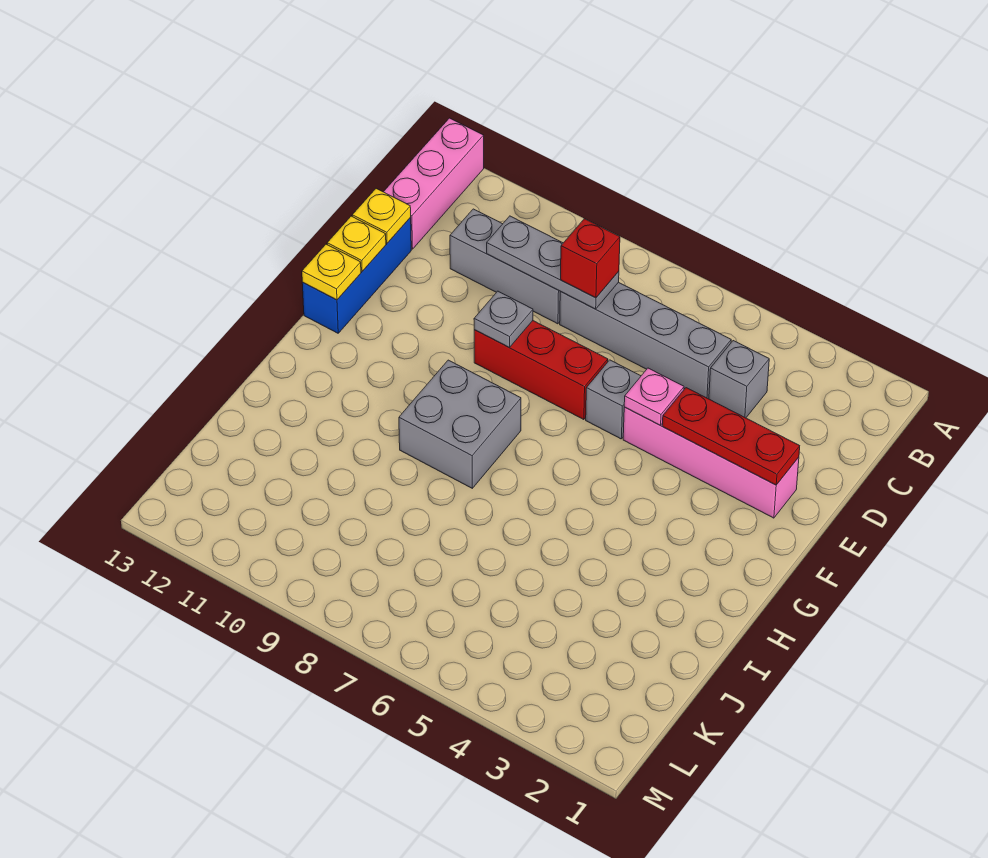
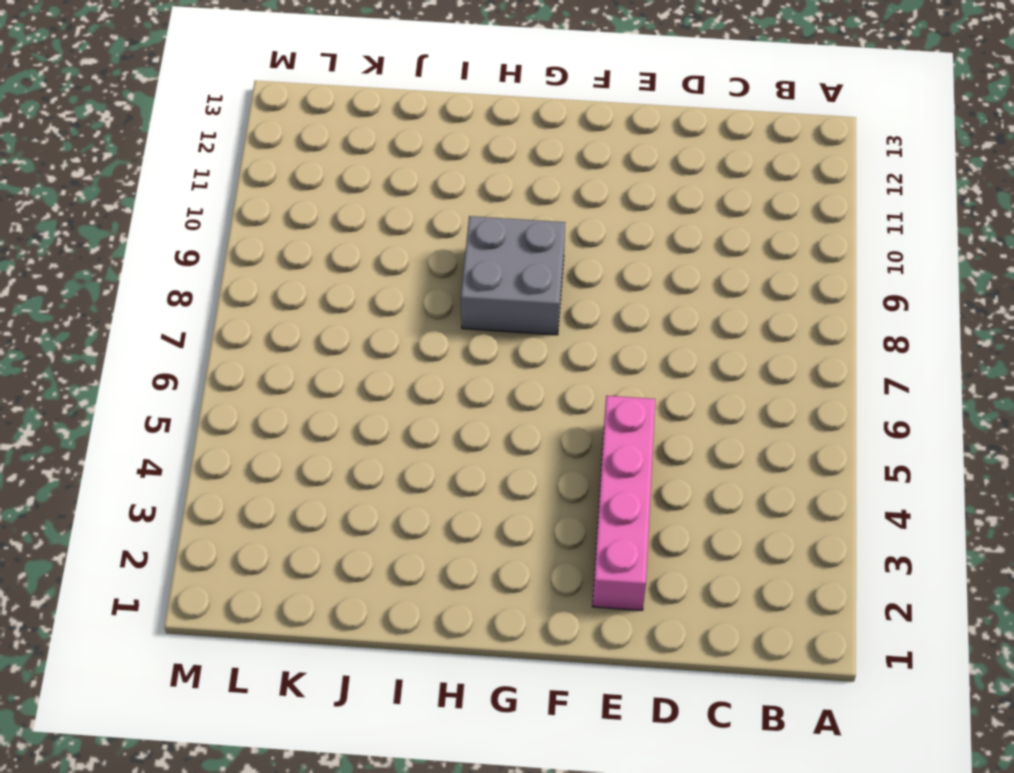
none -> pink 1x3 brick [384,118,484,249]
none -> grey 1x1 brick [709,341,769,418]
none -> grey 1x4 brick [560,282,731,398]

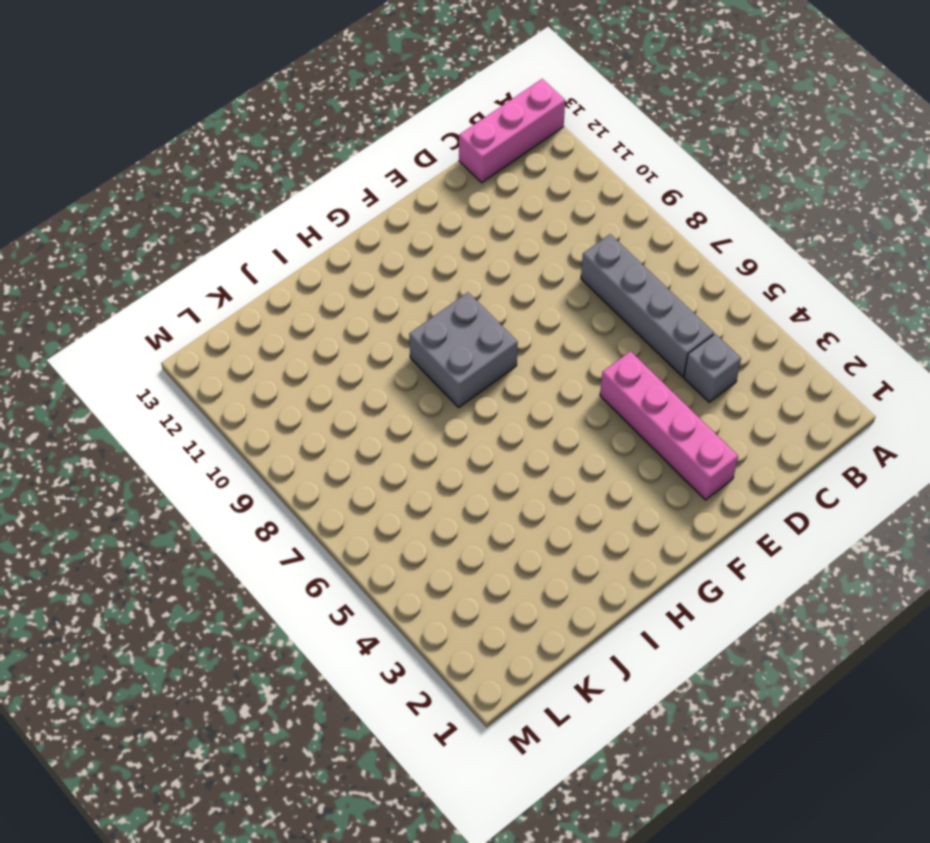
none -> grey 1x3 brick [450,209,561,324]
none -> blue 1x3 brick [302,218,411,333]
none -> grey 1x1 brick [586,360,641,439]

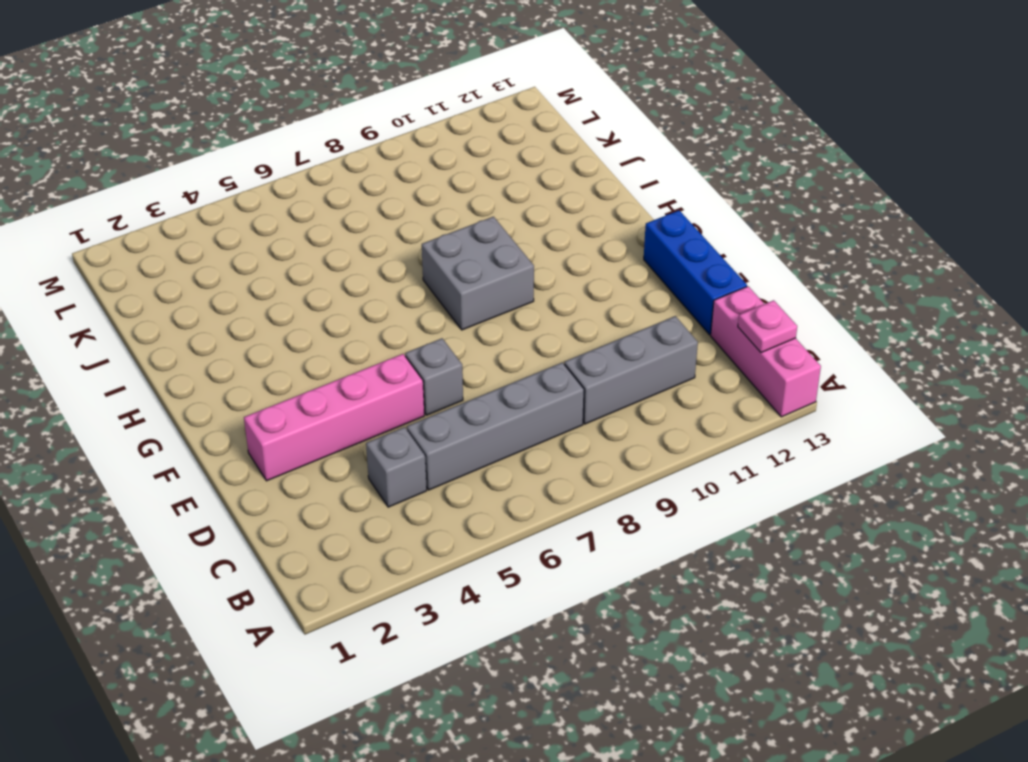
pink 1x1 plate [738,300,797,353] -> pink 1x1 plate moved to [624,368,684,425]
none -> red 1x3 brick [474,321,608,420]
none -> grey 1x3 plate [487,216,619,309]
none -> yellow 1x1 plate [352,189,411,243]

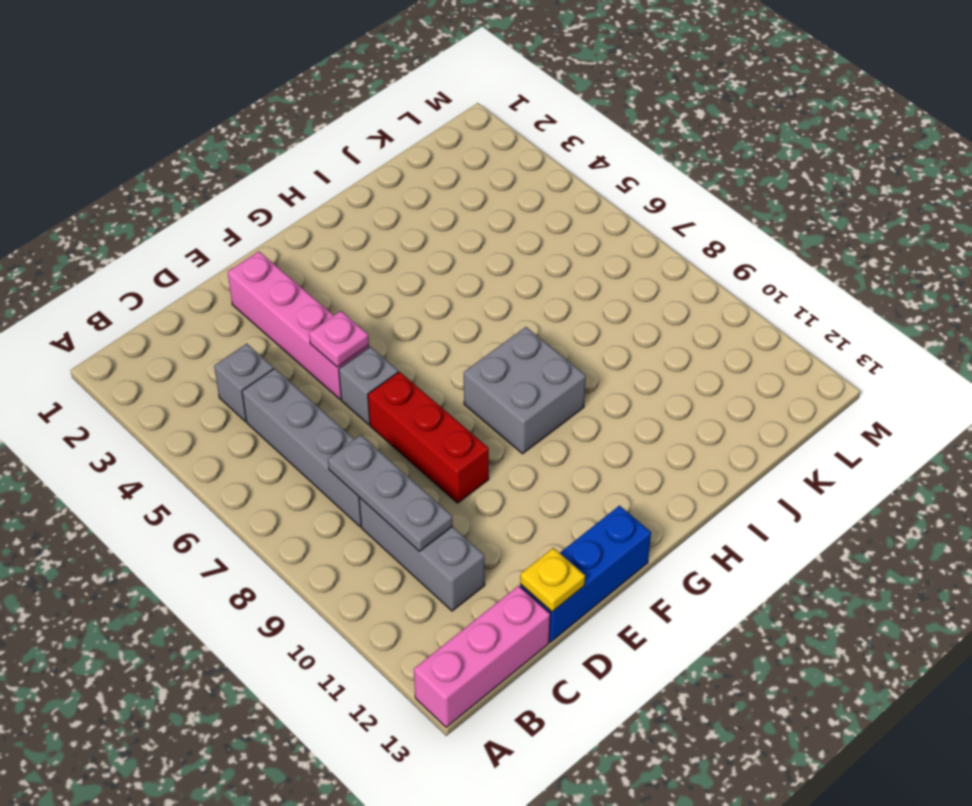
none -> red 1x3 plate [662,388,800,485]
none -> grey 1x1 plate [474,291,533,347]
none -> yellow 1x1 plate [327,216,386,271]

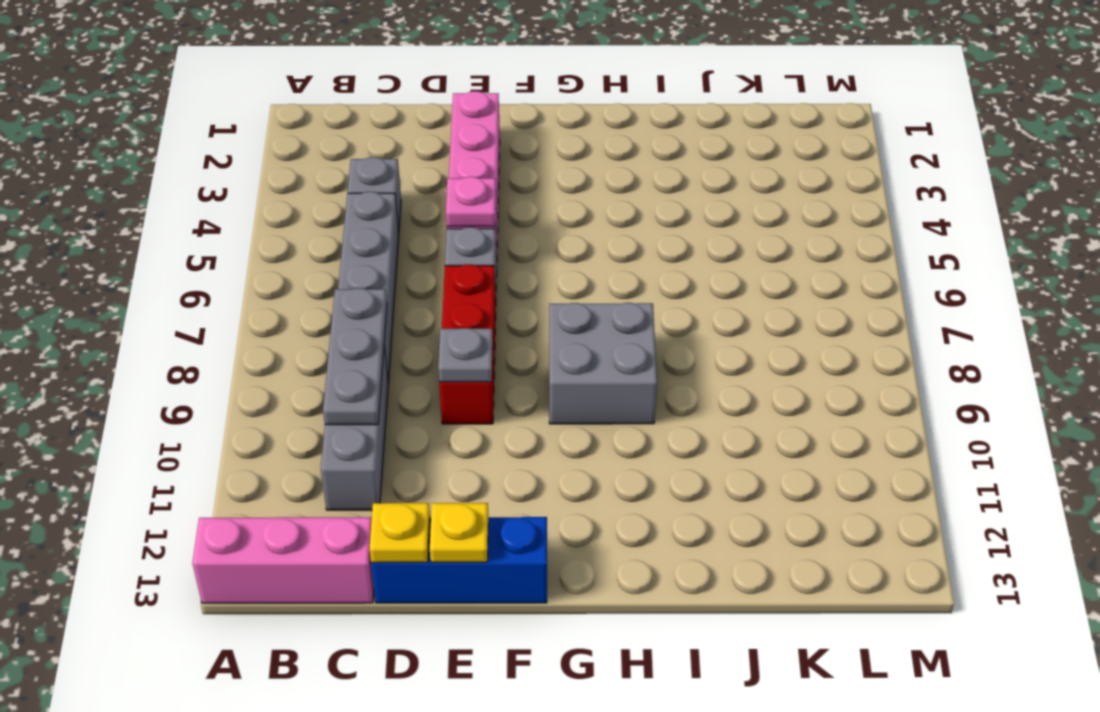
none -> red 1x3 plate [662,388,800,485]
none -> yellow 1x1 plate [302,244,361,300]
none -> red 1x1 brick [561,219,620,298]

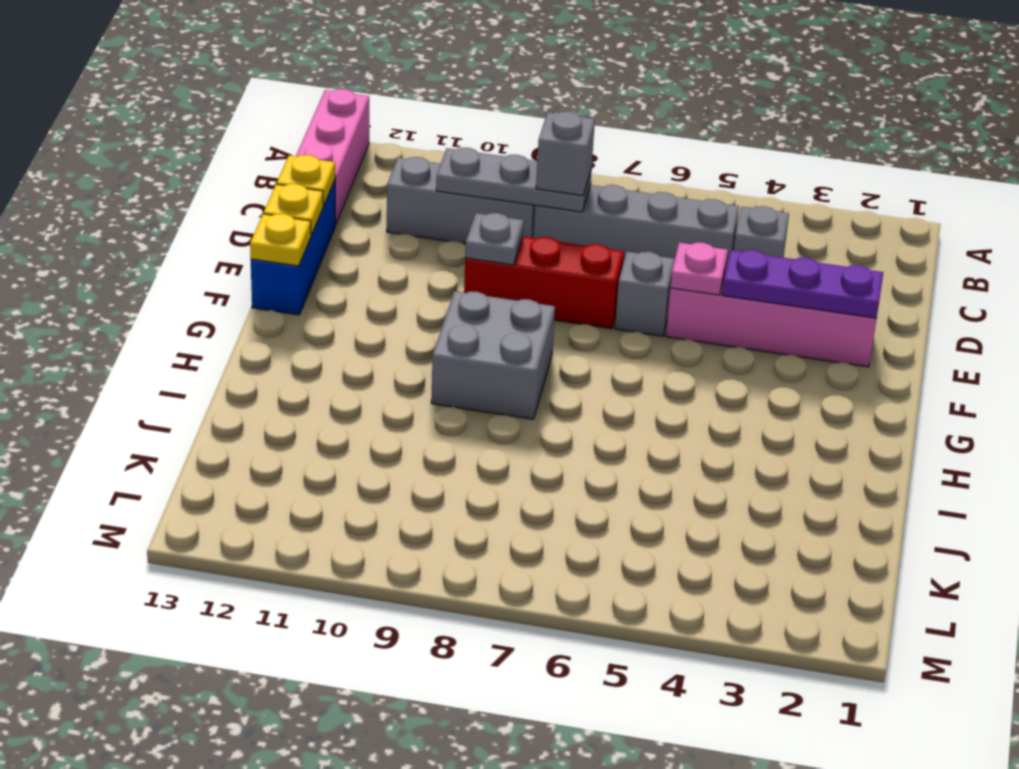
grey 1x1 brick [536,112,595,196] -> red 1x1 brick [561,219,620,298]
purple 1x3 plate [722,250,883,318] -> red 1x3 plate [662,388,800,485]

